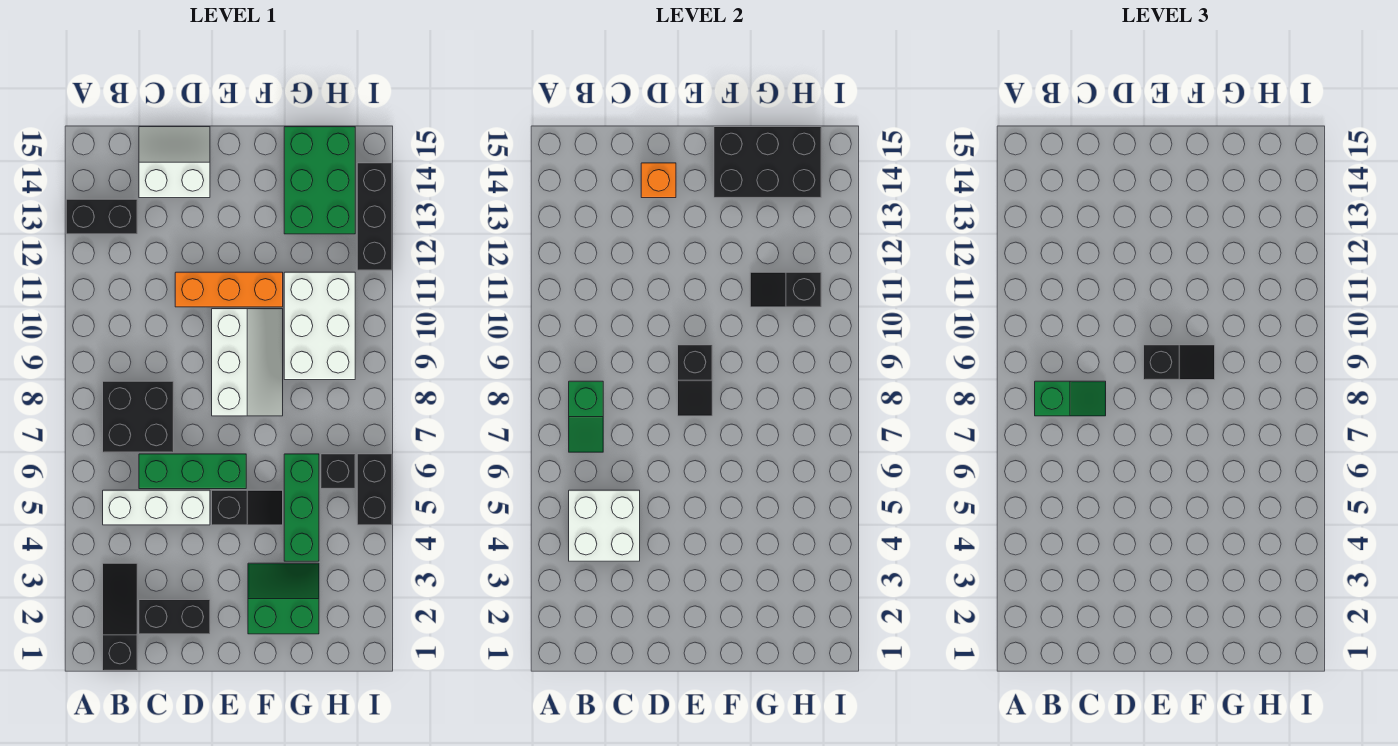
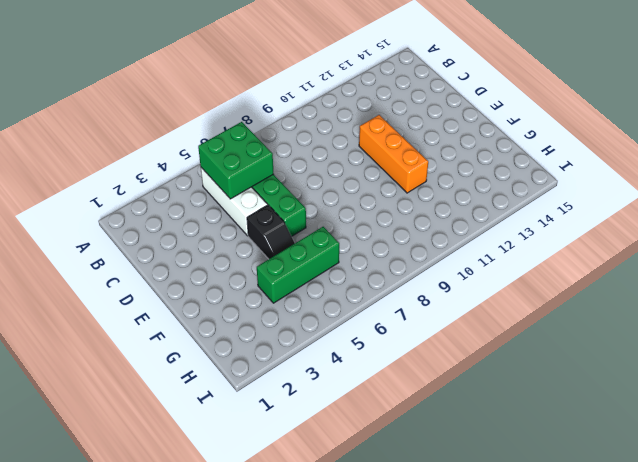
green 2x2 brick [198,122,274,199] -> white 2x2 brick [569,490,640,561]
none -> black 1x2 brick [66,199,137,234]
none -> black 1x3 slope [103,563,137,671]
none -> black 2x2 brick [103,381,174,452]

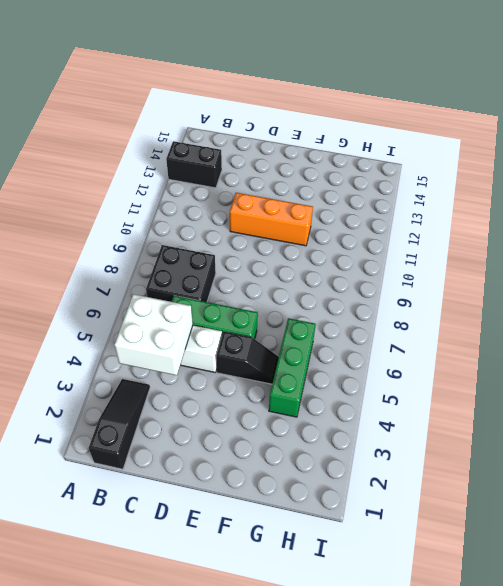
none -> black 1x2 brick [139,600,210,634]
none -> white 2x2 slope [139,127,210,198]
none -> white 2x3 slope [212,309,283,416]

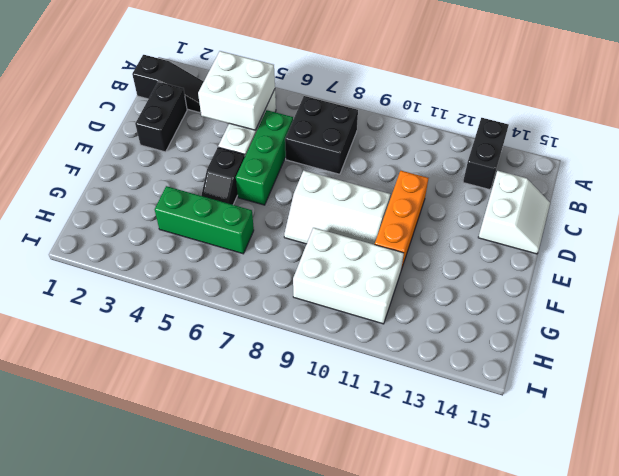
none -> green 2x2 slope [248,563,319,634]
none -> green 2x3 brick [284,127,355,234]
none -> black 1x1 brick [321,454,355,489]

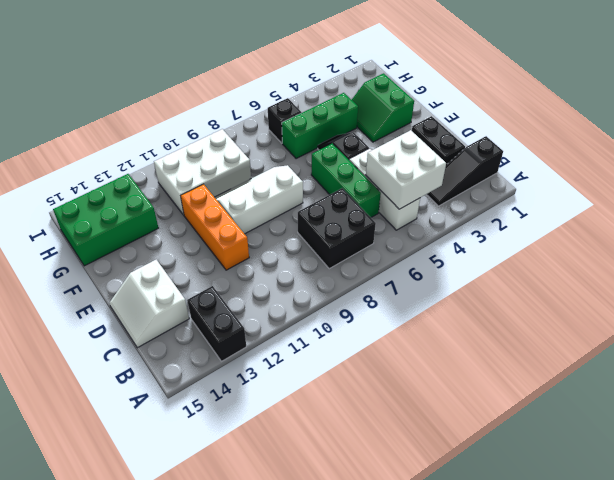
none -> black 1x2 brick [357,454,392,525]
none -> black 1x3 brick [357,163,392,270]
none -> green 1x2 slope [569,381,603,452]

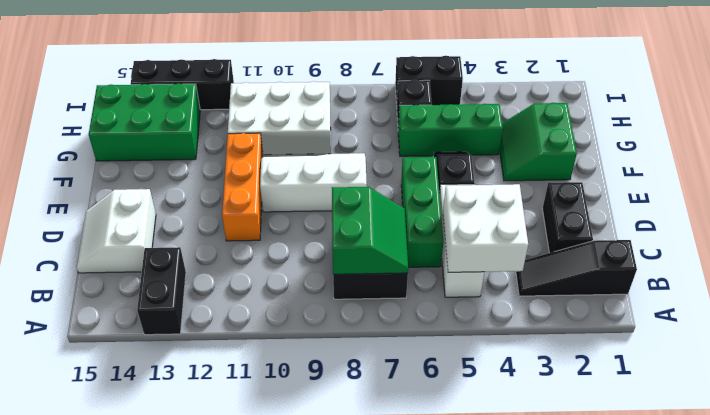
green 2x2 slope [332,187,408,274] -> green 1x2 slope [569,381,603,452]
none -> orange 1x1 brick [641,163,676,198]
none -> black 1x2 slope [678,345,712,416]
none -> black 2x3 brick [714,127,821,198]

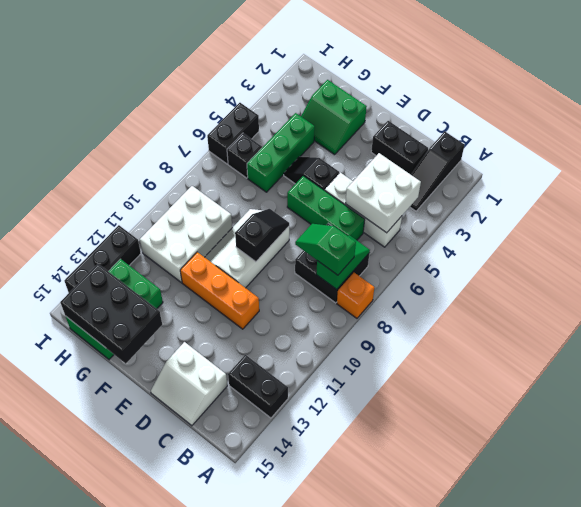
orange 1x1 brick [337,273,374,318] -> orange 1x1 brick moved to [641,163,676,198]
none -> black 1x2 slope [750,272,821,307]
none -> black 1x2 slope [1144,345,1215,380]

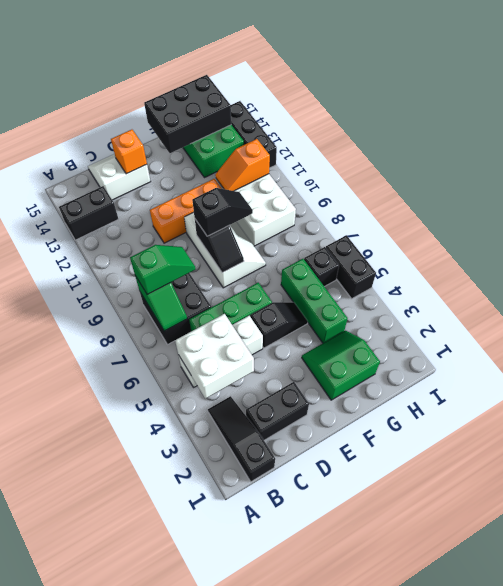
orange 1x2 slope [215,139,270,191] -> black 1x2 slope [750,272,821,307]

